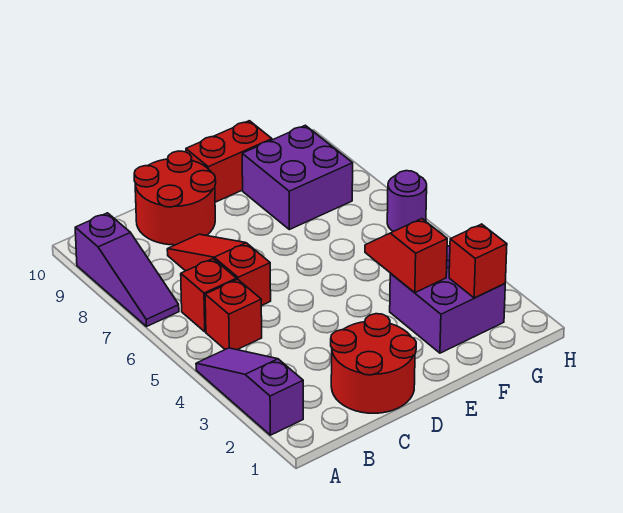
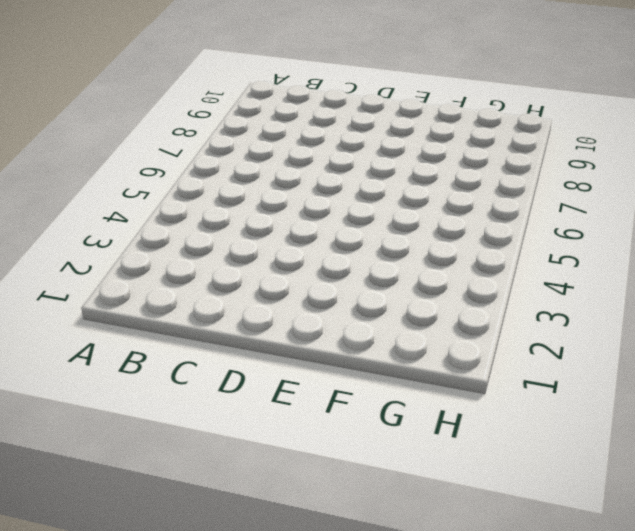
none -> purple 1x3 slope [196,348,303,435]
none -> purple 1x3 slope [75,213,179,327]
none -> red 1x1 brick [205,279,262,350]

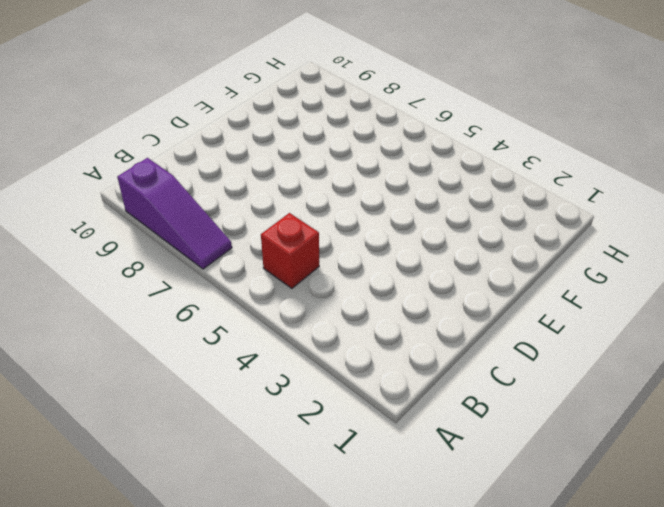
none -> purple 1x3 slope [196,348,303,435]
none -> red 1x1 brick [181,259,237,332]
none -> red 2x2 round brick [331,314,416,413]

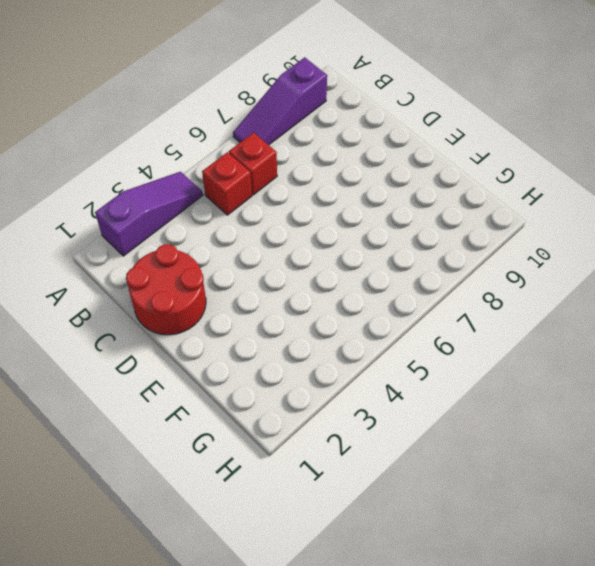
none -> red 1x3 slope [167,234,271,306]
none -> red 2x2 round brick [134,151,216,245]
none -> red 1x2 brick [186,121,272,202]

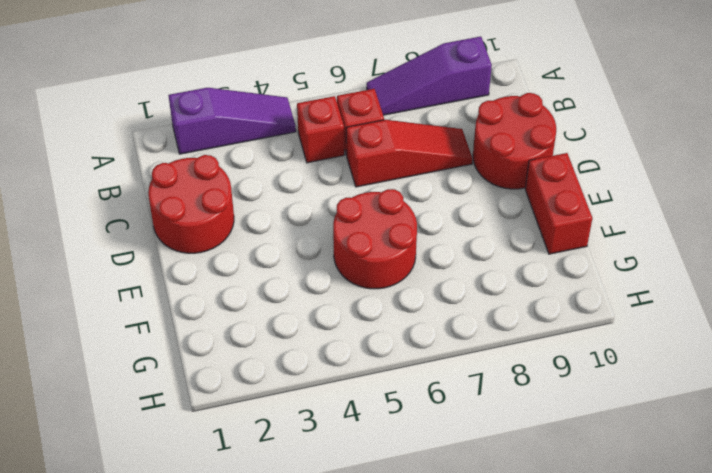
red 2x2 round brick [333,189,417,289] -> none
none -> purple 2x2 brick [390,246,505,353]
none -> purple 2x2 brick [242,125,353,230]
none -> purple 1x1 round brick [387,171,427,232]

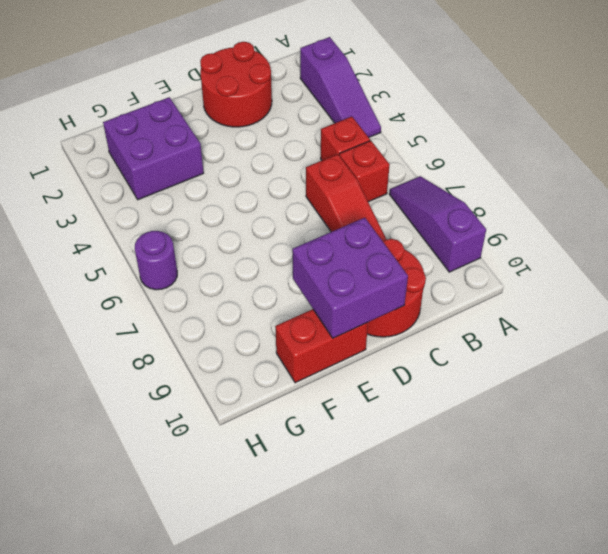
purple 2x2 brick [292,218,408,338] -> purple 2x2 brick moved to [242,125,353,230]
none -> red 1x2 slope [365,219,447,293]
none -> red 1x1 brick [449,224,507,298]

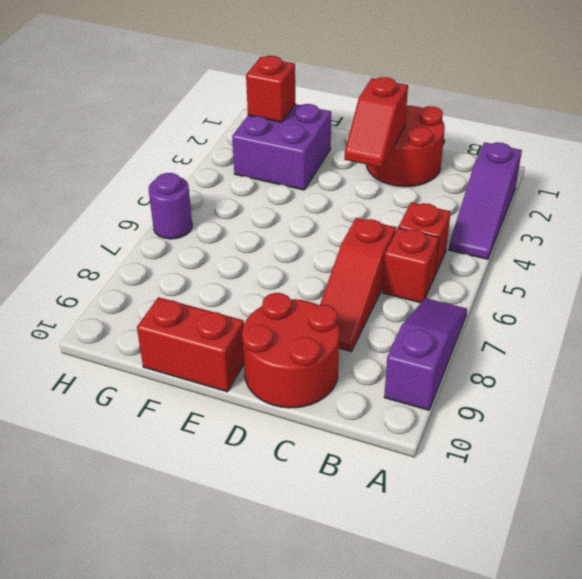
red 1x2 slope [344,77,408,168] -> red 1x2 slope moved to [365,219,447,293]
none -> purple 2x2 brick [242,125,353,230]

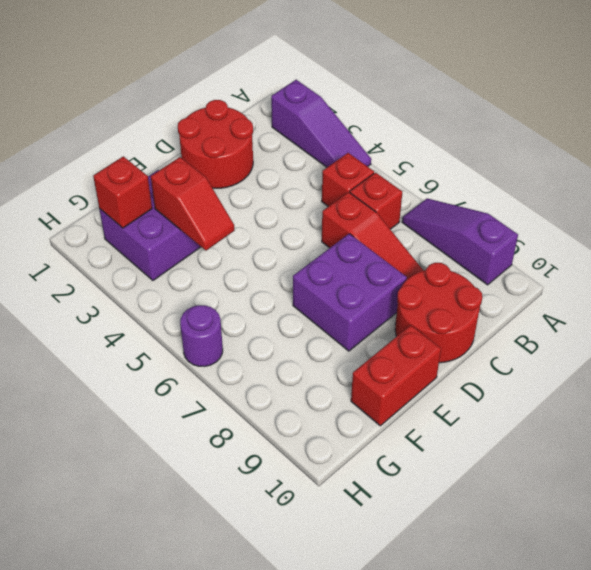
purple 2x2 brick [293,234,407,351] -> purple 2x2 brick moved to [242,125,353,230]

